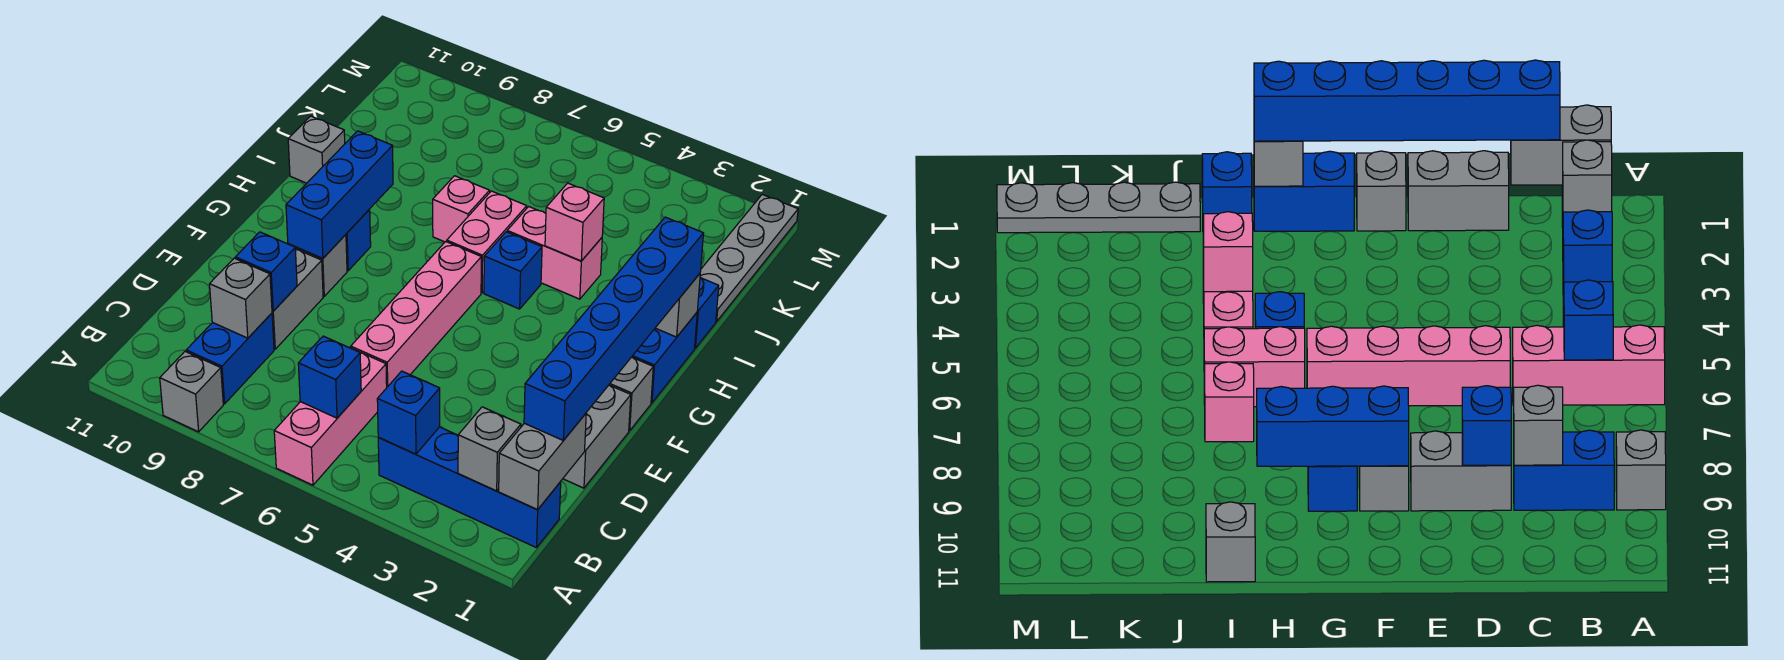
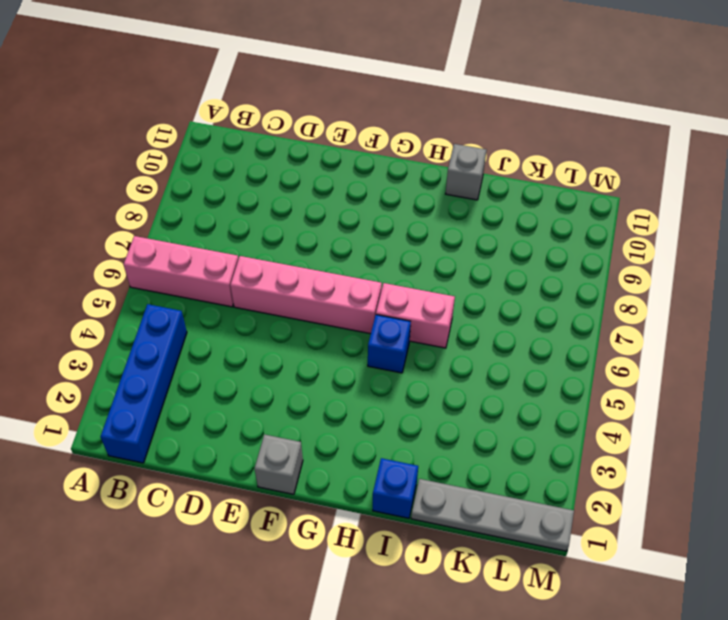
none -> grey 1x1 brick [160,352,223,432]
none -> blue 1x2 brick [186,313,274,404]
none -> grey 1x2 brick [563,385,631,488]

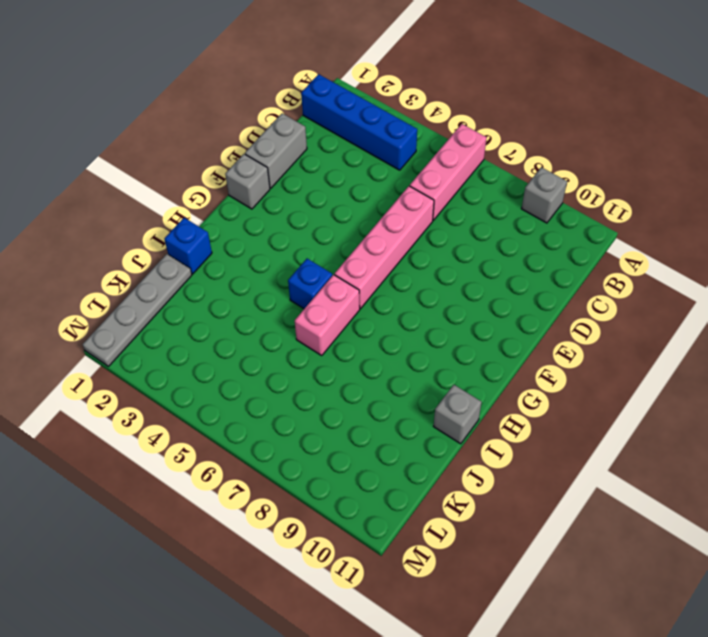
none -> blue 1x2 brick [186,313,274,404]
none -> grey 1x2 brick [272,249,323,349]
none -> grey 1x1 brick [289,235,347,296]

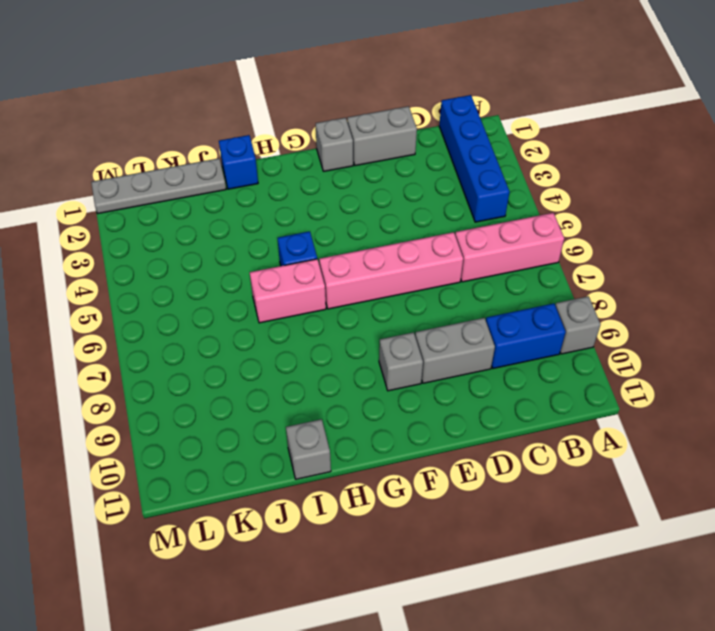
none -> blue 1x2 brick [632,313,697,403]
none -> blue 1x1 brick [346,209,371,271]
none -> pink 1x2 brick [507,207,602,299]

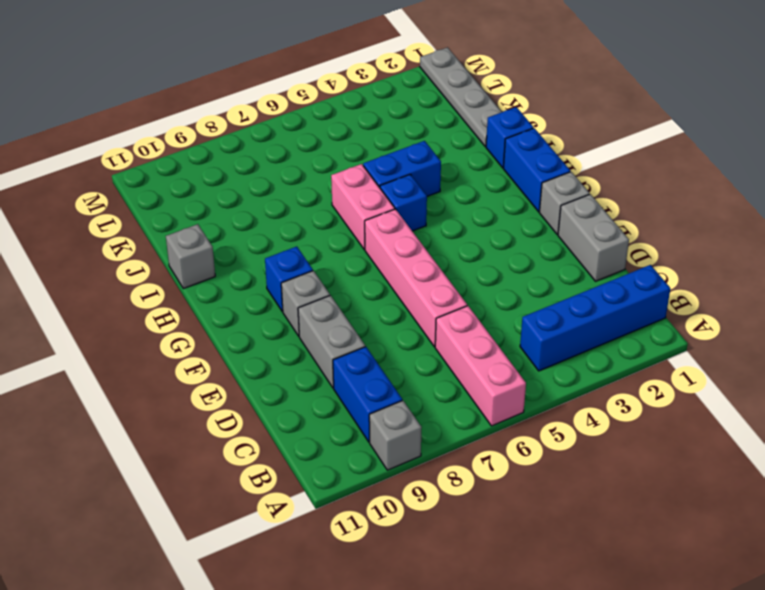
blue 1x2 brick [363,141,441,196] -> pink 1x2 brick [507,207,602,299]
none -> pink 1x1 brick [433,176,490,242]
none -> grey 1x2 brick [499,414,586,510]
none -> grey 1x1 brick [458,407,521,491]

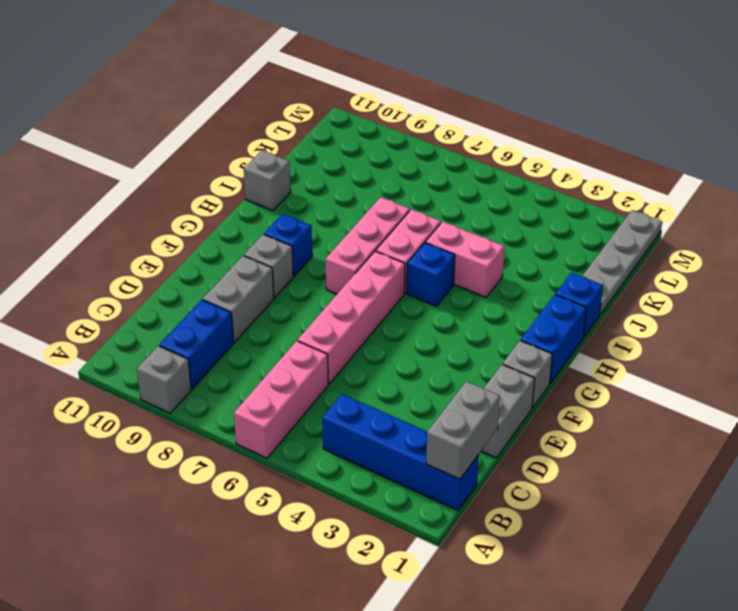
pink 1x3 brick [326,197,410,294] -> pink 1x1 brick [433,176,490,242]
none -> grey 1x1 brick [458,407,521,491]
none -> blue 1x1 brick [377,371,440,454]
none -> blue 1x1 brick [298,336,361,418]

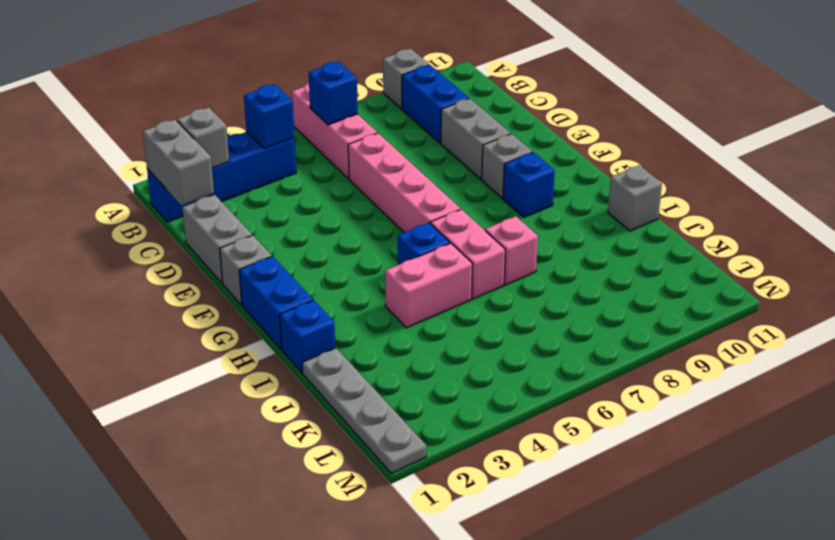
none -> grey 1x1 brick [210,258,272,338]
none -> blue 1x1 brick [235,232,297,311]
none -> blue 1x3 brick [286,131,393,259]

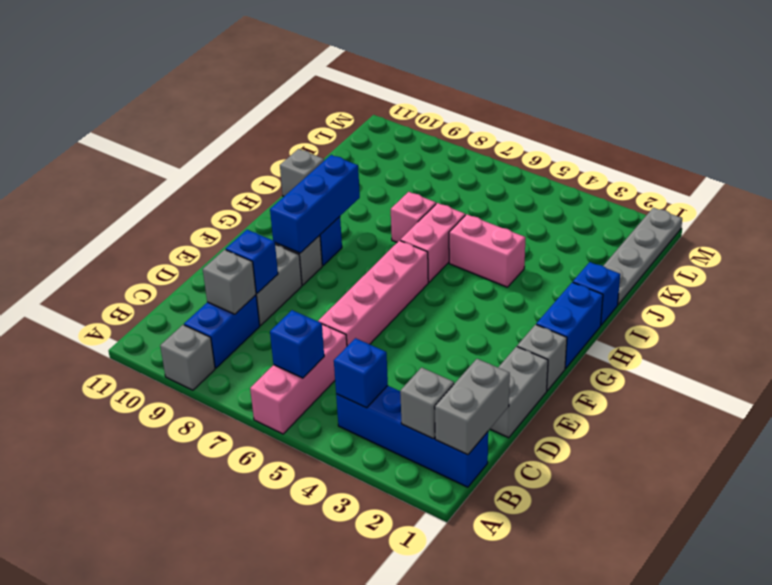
none -> blue 1x1 brick [484,232,542,309]
none -> grey 1x1 brick [656,274,700,337]
none -> pink 1x1 brick [545,183,604,261]

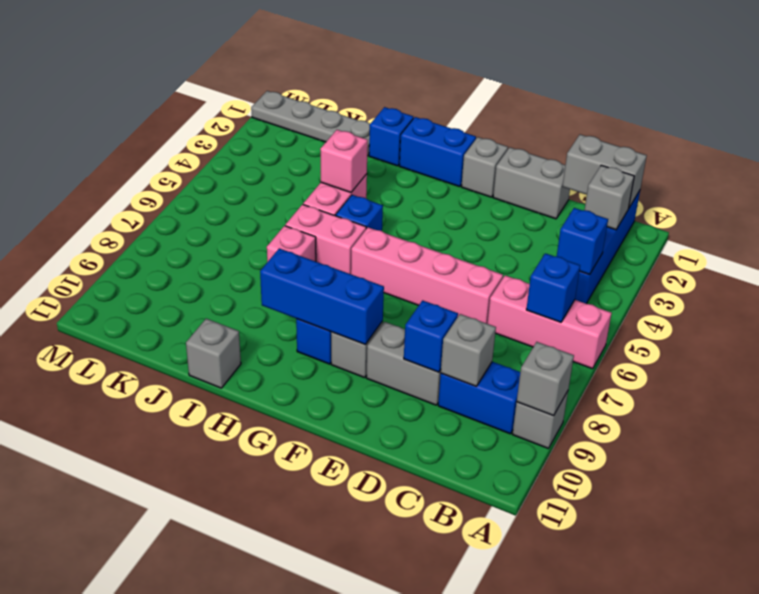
grey 1x1 brick [517,342,574,416] -> grey 1x1 brick moved to [656,274,700,337]
none -> blue 1x6 brick [524,217,703,440]

